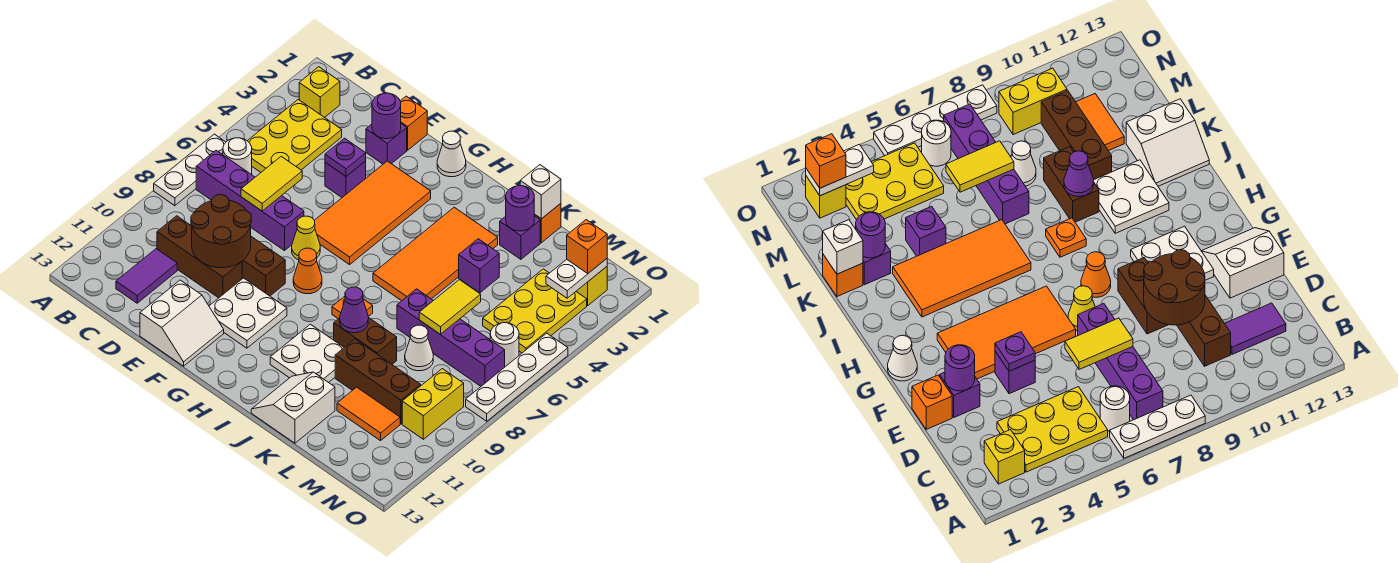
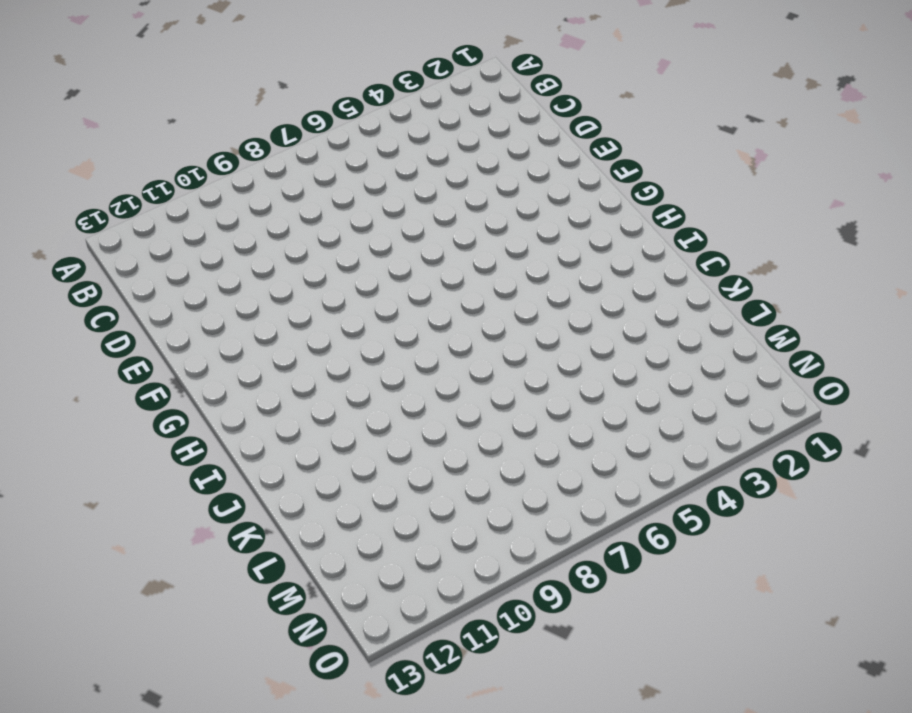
none -> white 1x3 plate [154,134,226,206]
none -> yellow 1x1 brick [299,67,340,118]
none -> yellow 2x3 plate [248,100,342,172]
none -> white 1x1 round brick [223,138,252,174]

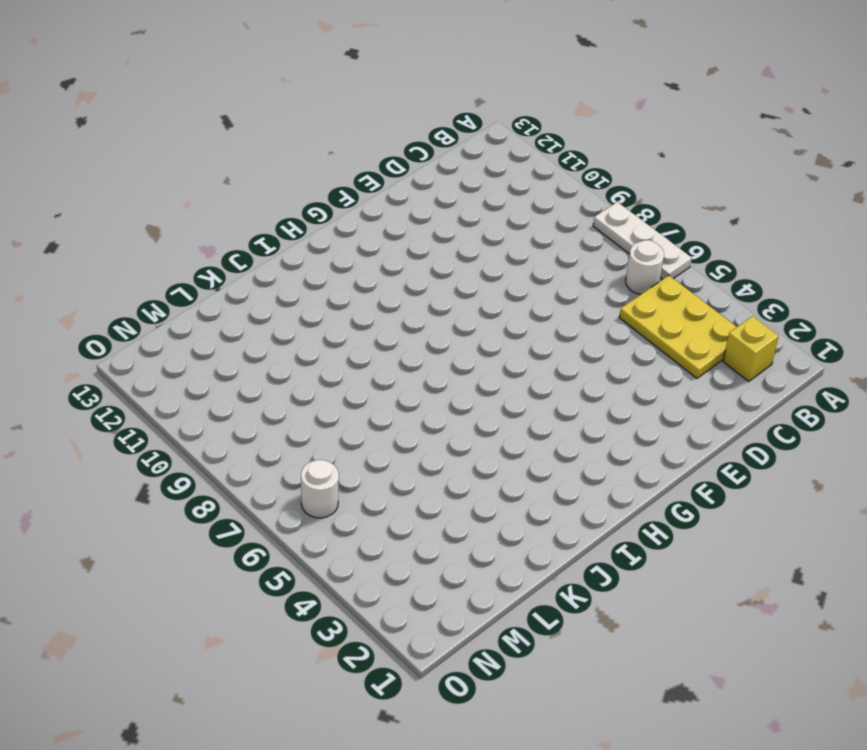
none -> purple 1x4 brick [196,150,304,251]
none -> brown 1x3 brick [157,216,242,298]
none -> purple 1x2 tile [116,249,177,303]
none -> orange 1x1 brick [400,96,427,150]

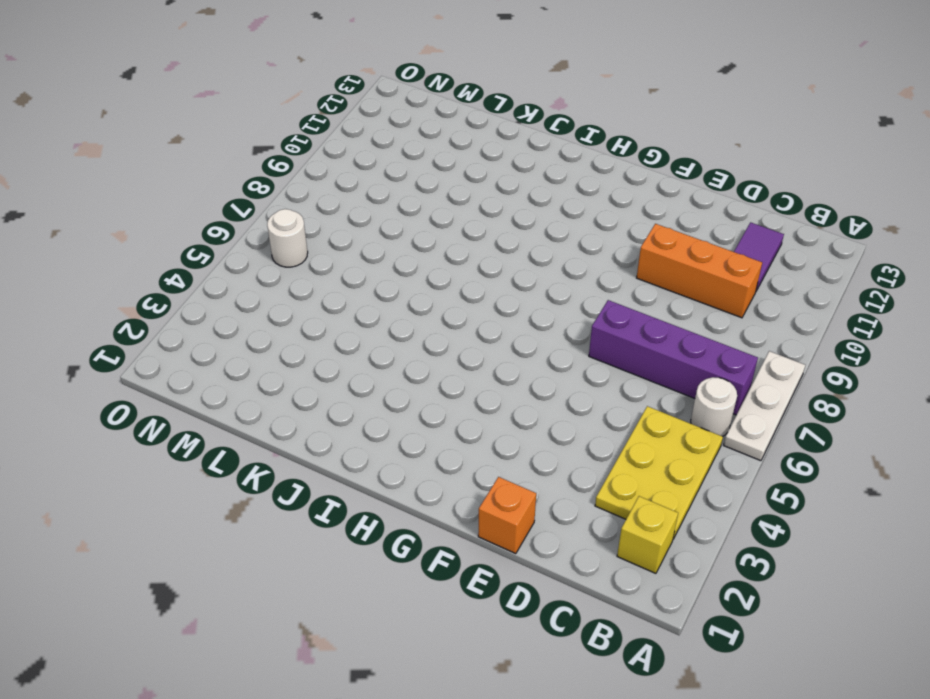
orange 1x3 brick [637,224,762,318] -> brown 1x3 brick [157,216,242,298]
none -> purple 1x1 brick [366,124,407,164]
none -> purple 1x1 brick [325,161,366,197]
none -> brown 1x2 brick [242,237,285,296]
none -> white 2x2 slope [140,280,224,366]

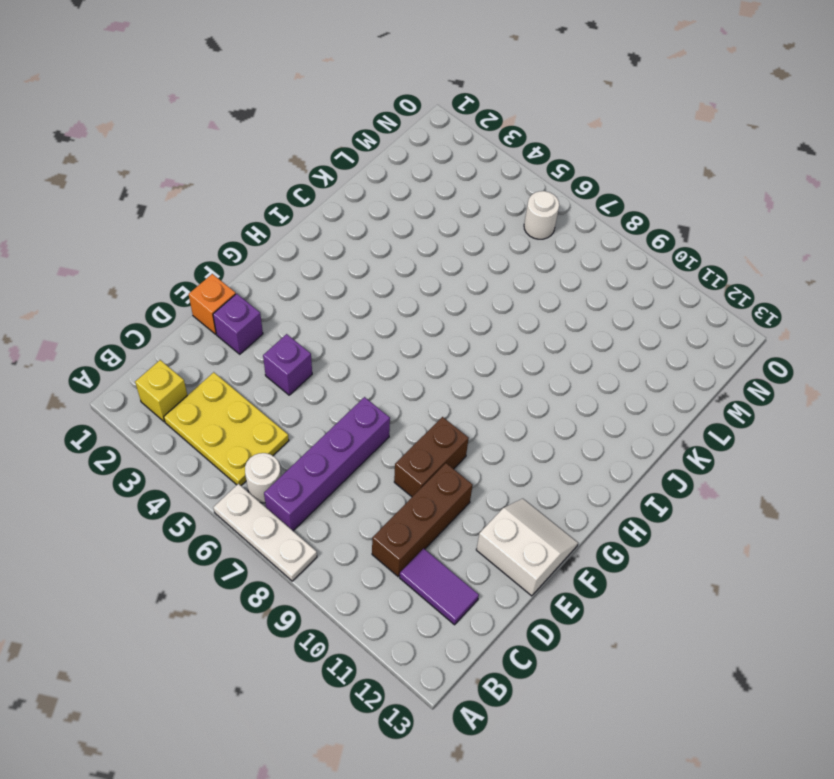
none -> orange 2x4 tile [314,161,431,265]
none -> yellow 1x1 cone [292,216,320,260]
none -> white 2x2 plate [209,278,287,348]
none -> white 1x1 cone [437,131,466,177]

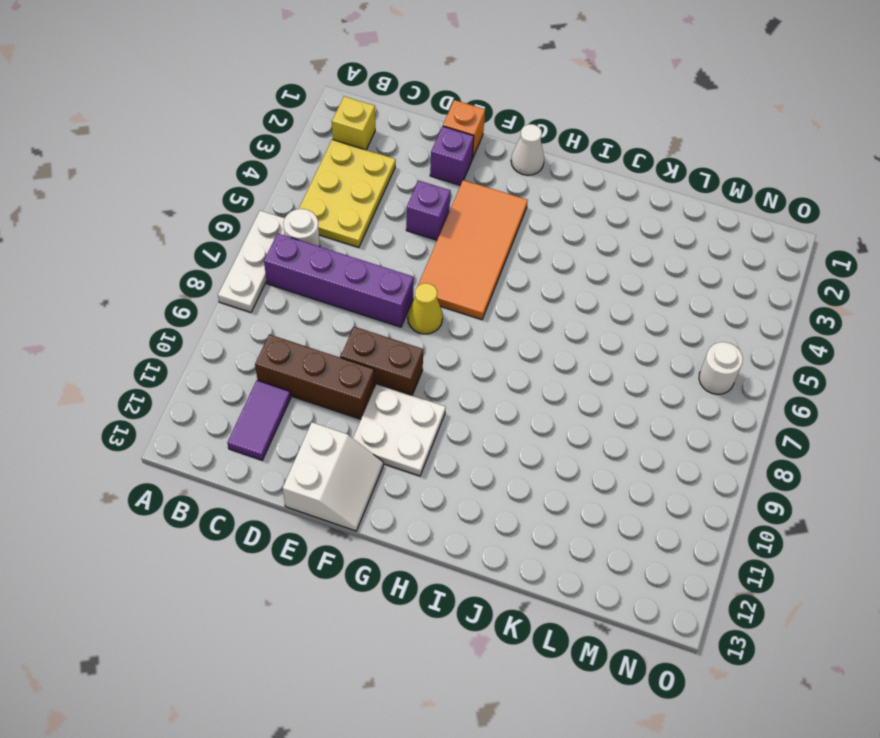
none -> orange 1x1 cone [293,248,322,294]
none -> orange 2x4 tile [373,207,498,301]
none -> orange 1x1 plate [332,296,373,319]
none -> white 2x2 plate [270,324,344,383]

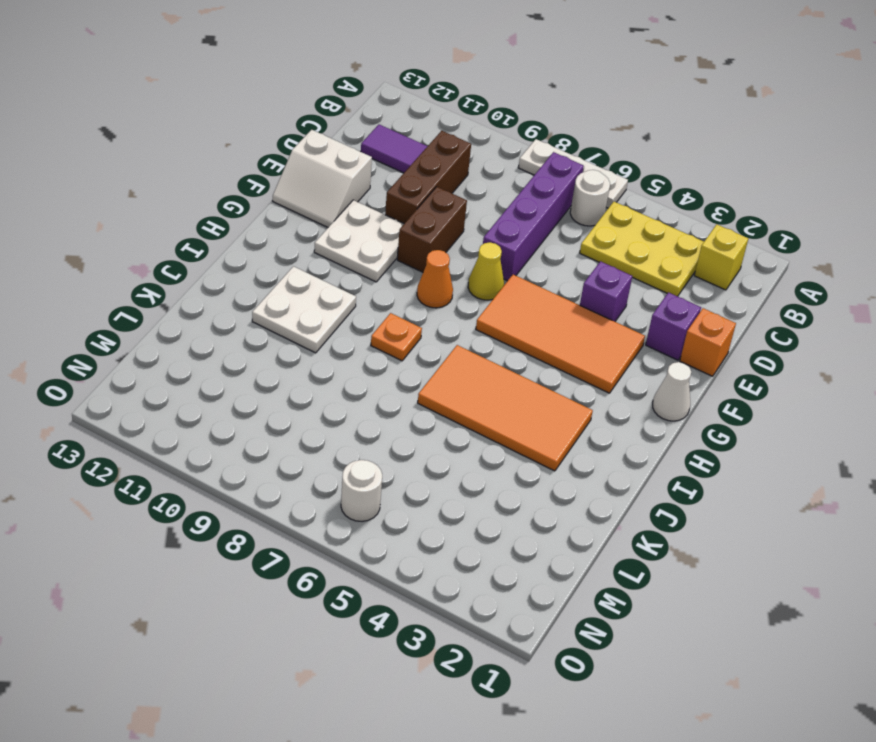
none -> brown 1x2 brick [334,317,397,364]
none -> white 2x2 slope [251,372,335,443]
none -> orange 1x1 brick [534,203,561,243]
none -> purple 1x1 brick [500,216,540,259]

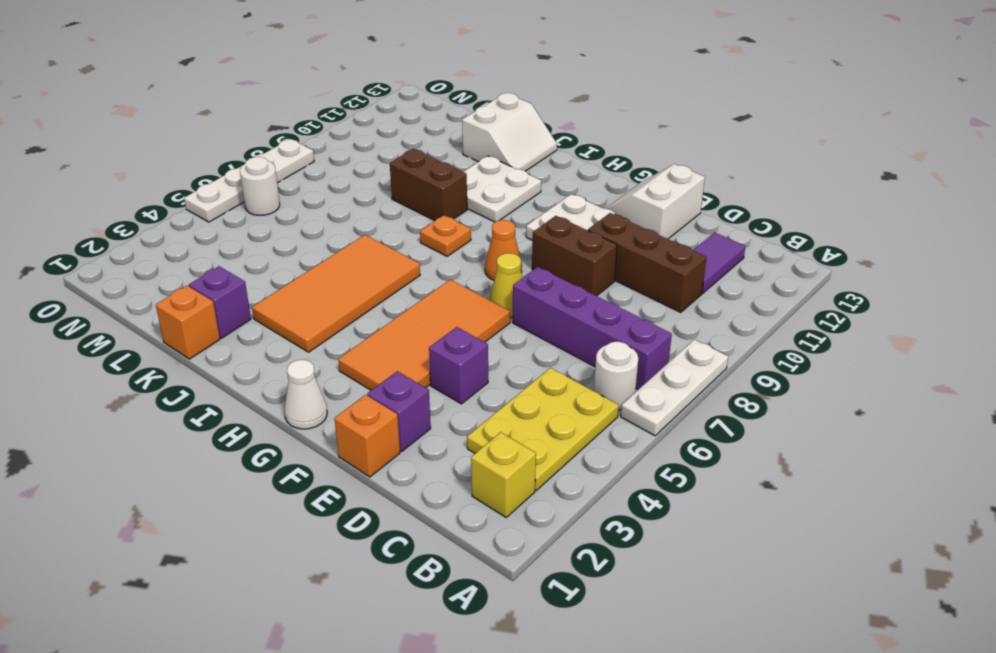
none -> purple 1x1 brick [459,239,499,293]
none -> purple 1x4 brick [397,289,505,386]
none -> brown 1x3 brick [335,339,421,424]
none -> white 1x1 cone [405,325,433,371]

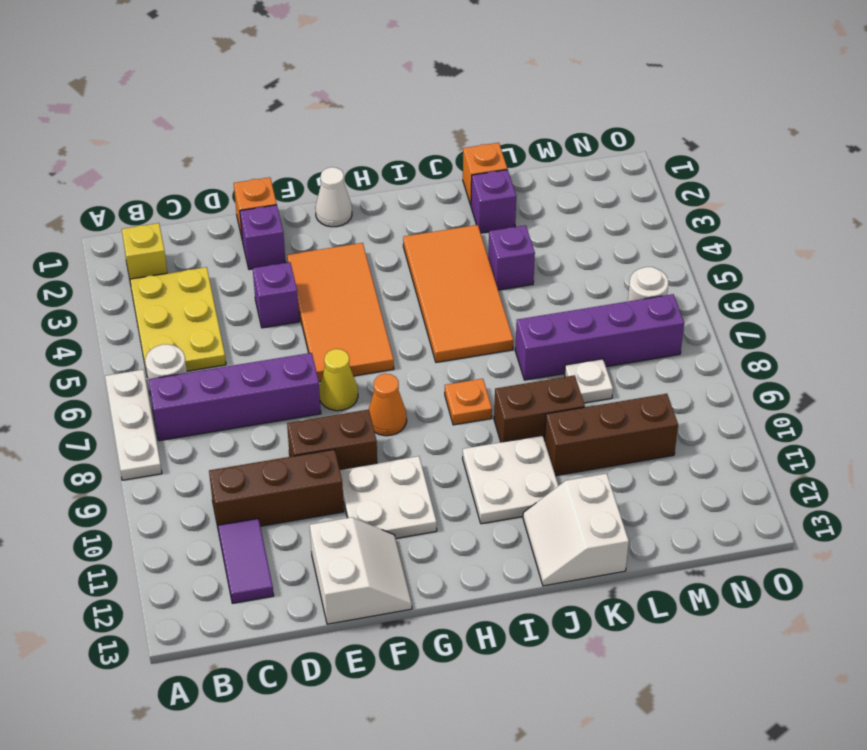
white 1x1 plate [565,359,613,403] -> white 1x1 cone [405,325,433,371]
none -> orange 1x2 tile [337,387,400,441]
none -> yellow 2x3 plate [483,269,587,353]
none -> yellow 1x1 brick [576,267,607,305]
none -> yellow 1x2 brick [402,369,464,439]

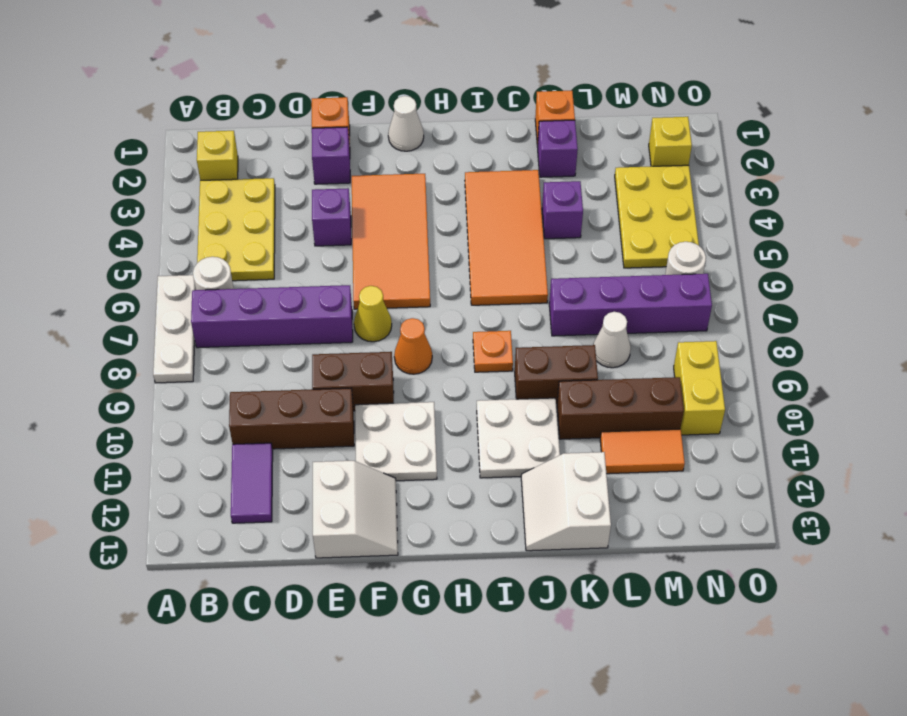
none -> white 1x4 plate [466,333,568,421]
none -> yellow 1x2 tile [241,156,302,211]
none -> brown 2x2 round brick [191,195,251,268]
none -> purple 1x1 round brick [372,93,401,139]

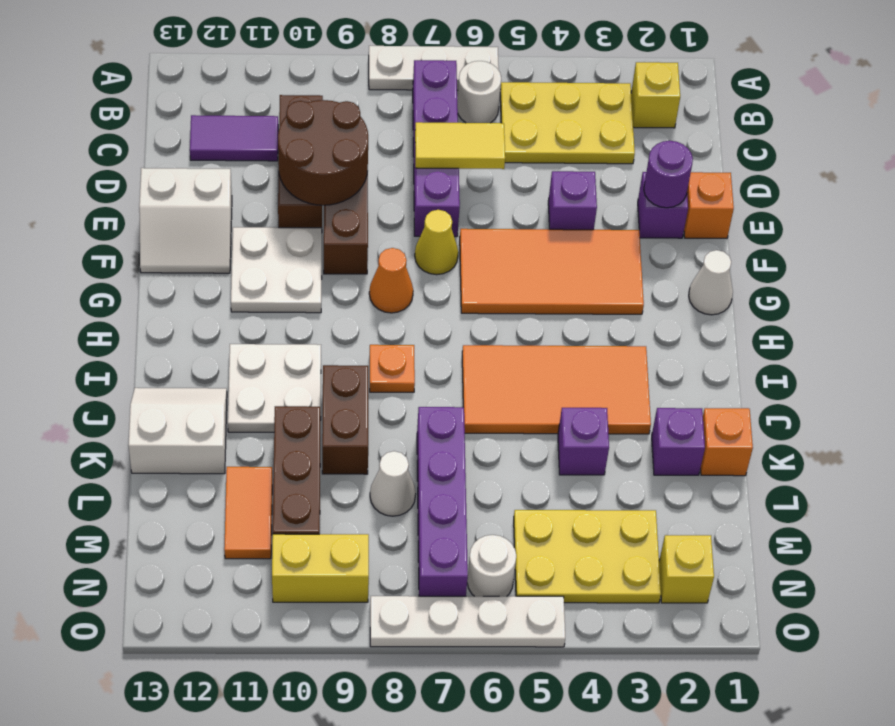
none -> purple 1x1 plate [325,138,366,176]
none -> purple 1x1 cone [340,287,368,333]
none -> white 1x1 brick [520,165,561,219]
none -> purple 1x1 round brick [506,186,534,231]

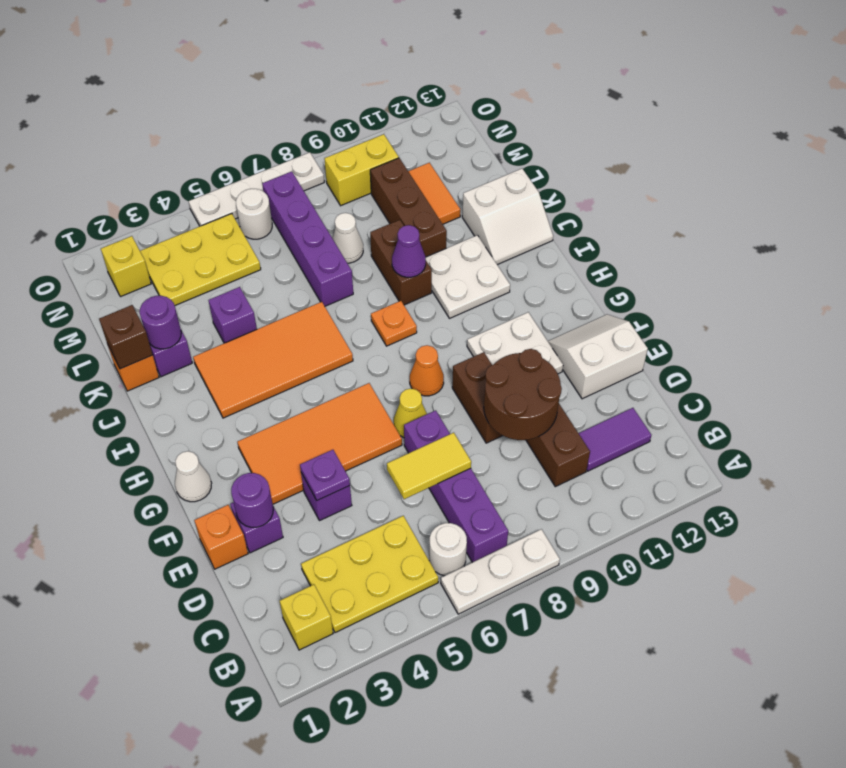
brown 1x1 brick [99,305,153,369] -> white 1x1 brick [520,165,561,219]
none -> yellow 1x2 tile [419,280,481,335]
none -> white 1x2 plate [546,259,607,298]
none -> orange 1x1 brick [567,220,607,273]

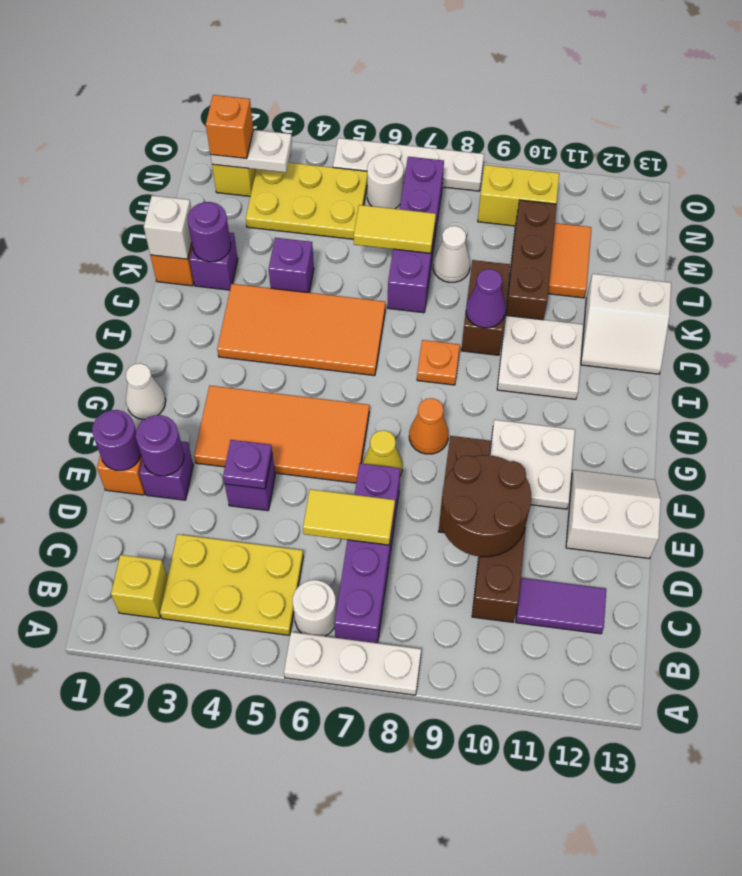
purple 1x1 round brick [92,410,141,470] -> none

